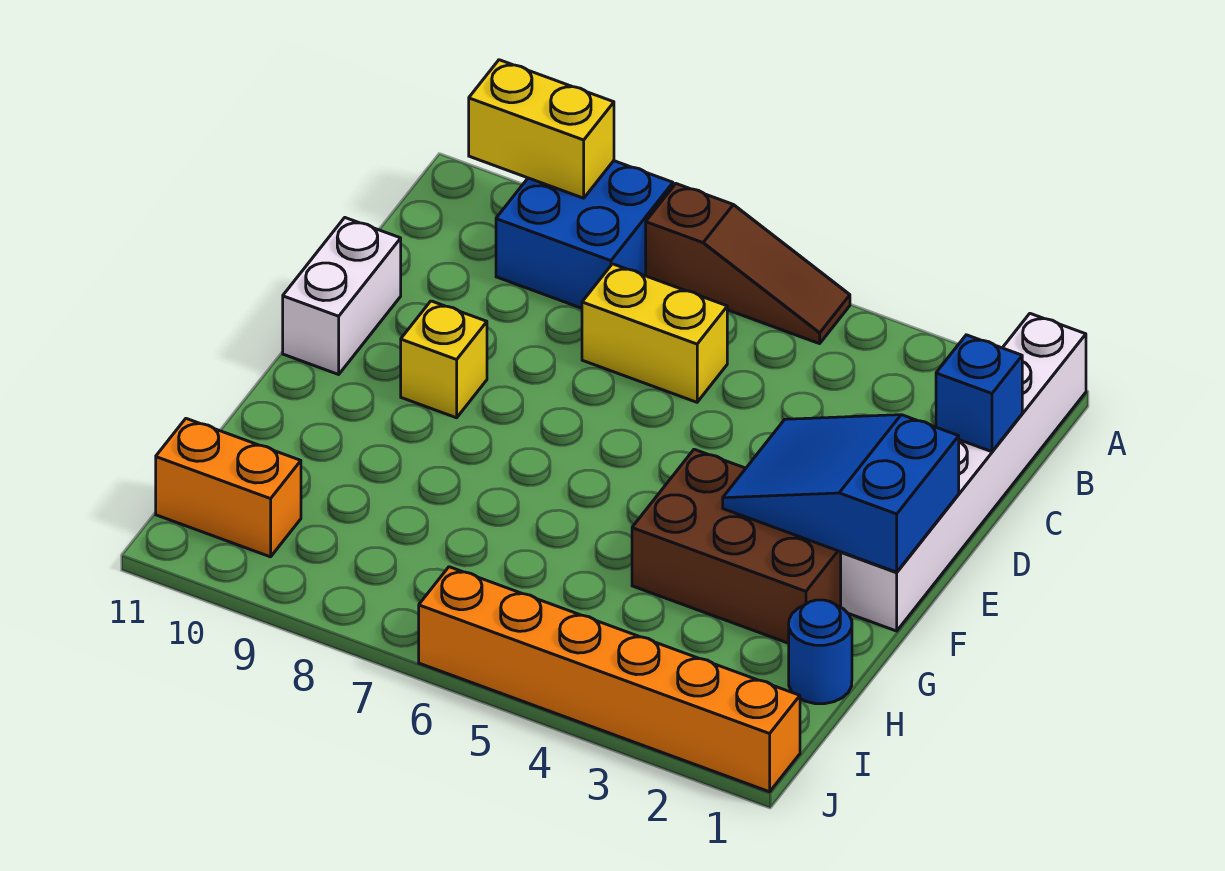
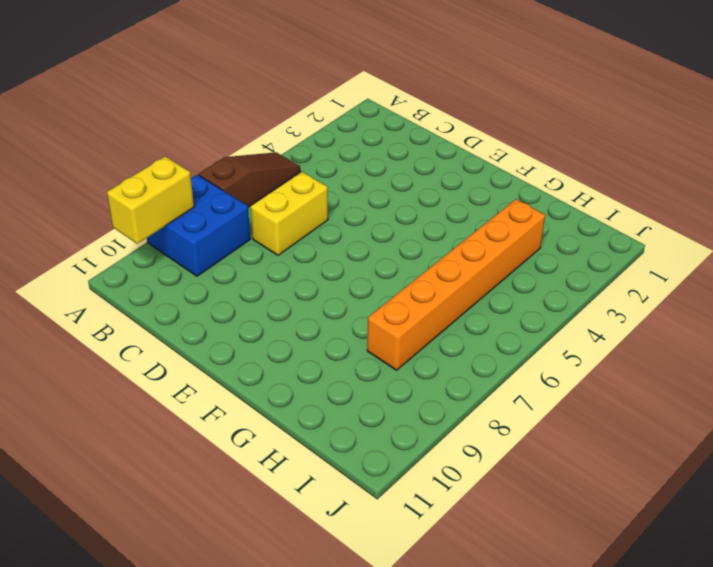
orange 1x6 brick [367,199,545,370] -> orange 1x6 brick moved to [419,567,800,792]
none -> white 1x6 brick [841,314,1086,631]
none -> white 1x2 brick [283,218,401,374]
none -> yellow 1x1 brick [401,301,487,418]

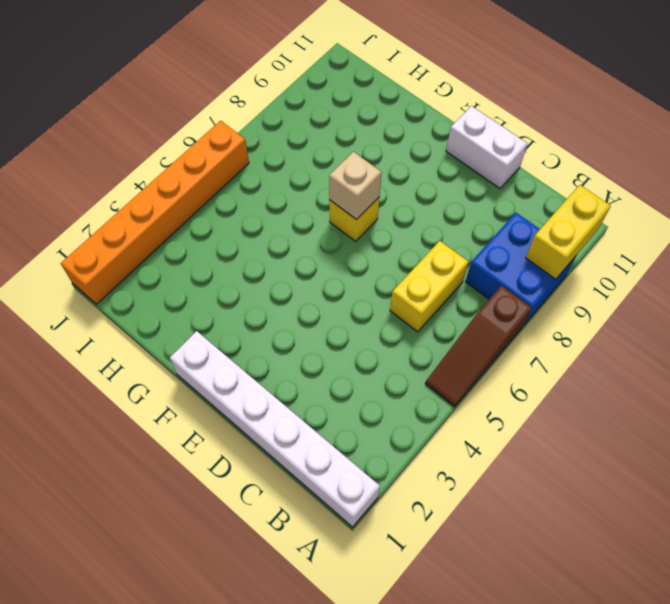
yellow 1x1 brick [329,198,379,241] -> yellow 1x1 brick moved to [401,301,487,418]
tan 1x1 brick [329,152,382,220] -> none
none -> brown 2x3 brick [632,449,841,643]
none -> blue 1x1 round brick [789,600,852,704]
none -> orange 1x2 brick [156,419,301,557]

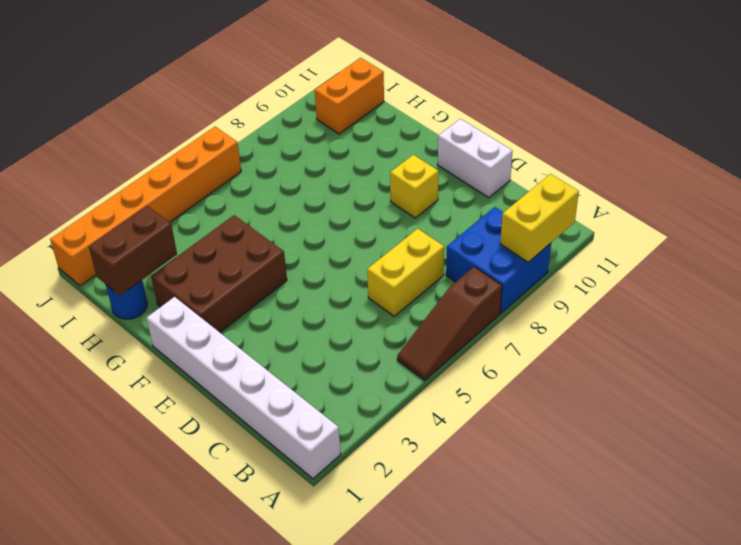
brown 1x2 brick [89,206,177,296] -> none
none -> blue 1x1 brick [936,335,1022,452]
none -> blue 2x3 slope [723,415,959,572]

